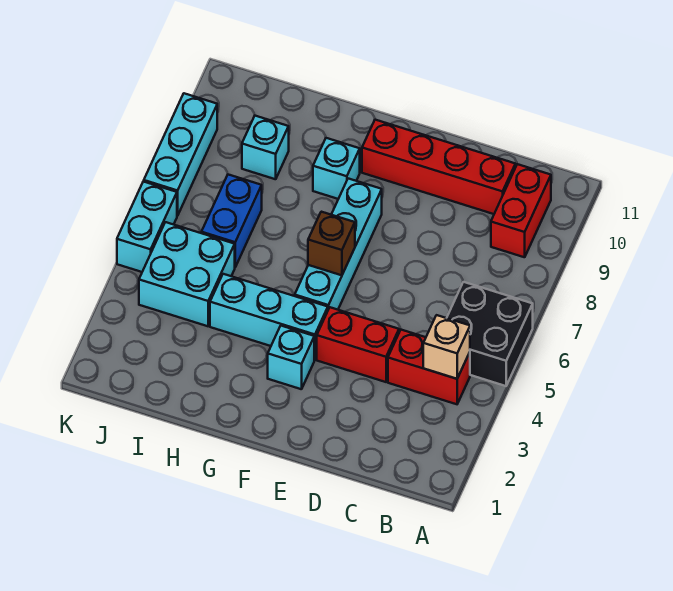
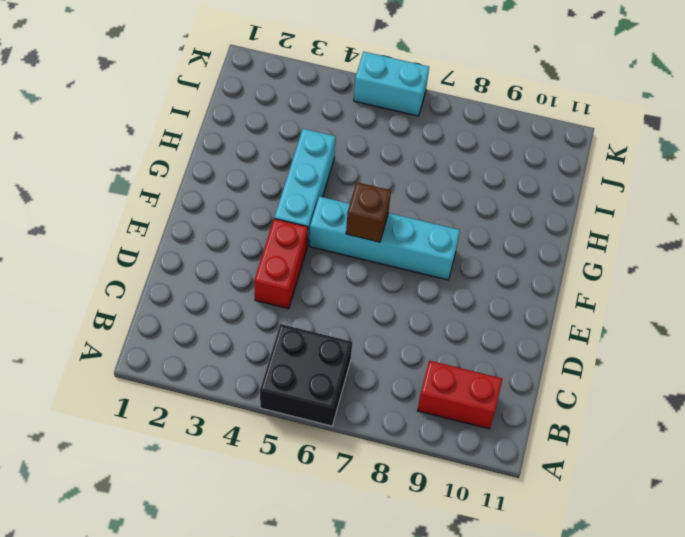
none -> red 1x2 brick [388,330,470,404]
none -> red 1x4 brick [362,120,515,214]
none -> cyan 1x1 brick [268,326,314,389]

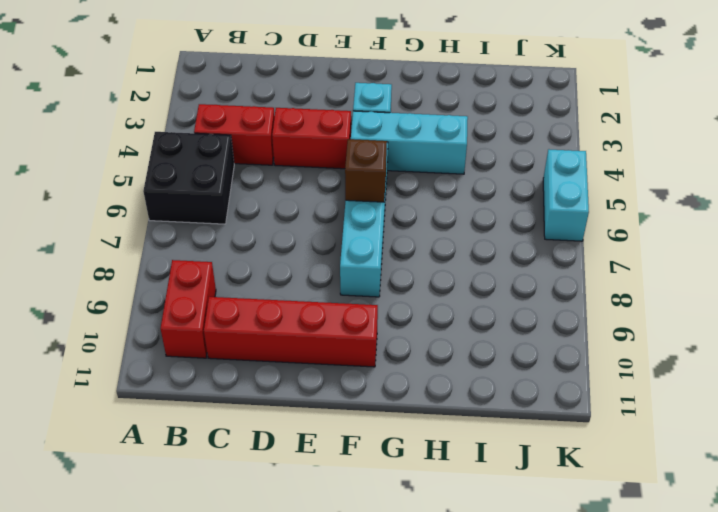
none -> cyan 1x1 brick [313,138,360,199]
none -> cyan 2x2 brick [139,222,235,326]
none -> blue 1x2 brick [201,175,262,267]

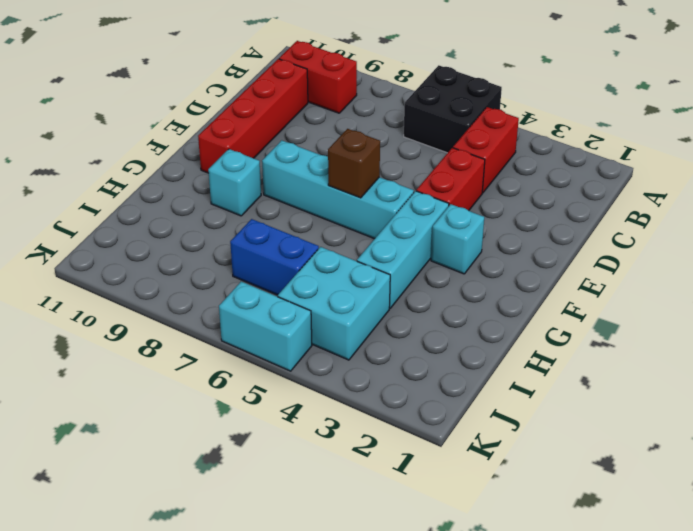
none -> cyan 1x1 brick [242,116,289,179]
none -> cyan 1x3 brick [144,93,217,216]
none -> tan 1x1 brick [423,315,470,379]

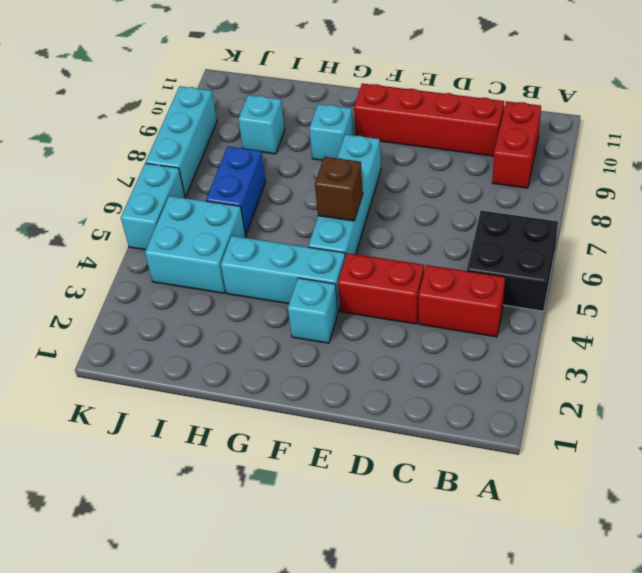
none -> tan 1x1 brick [423,315,470,379]

